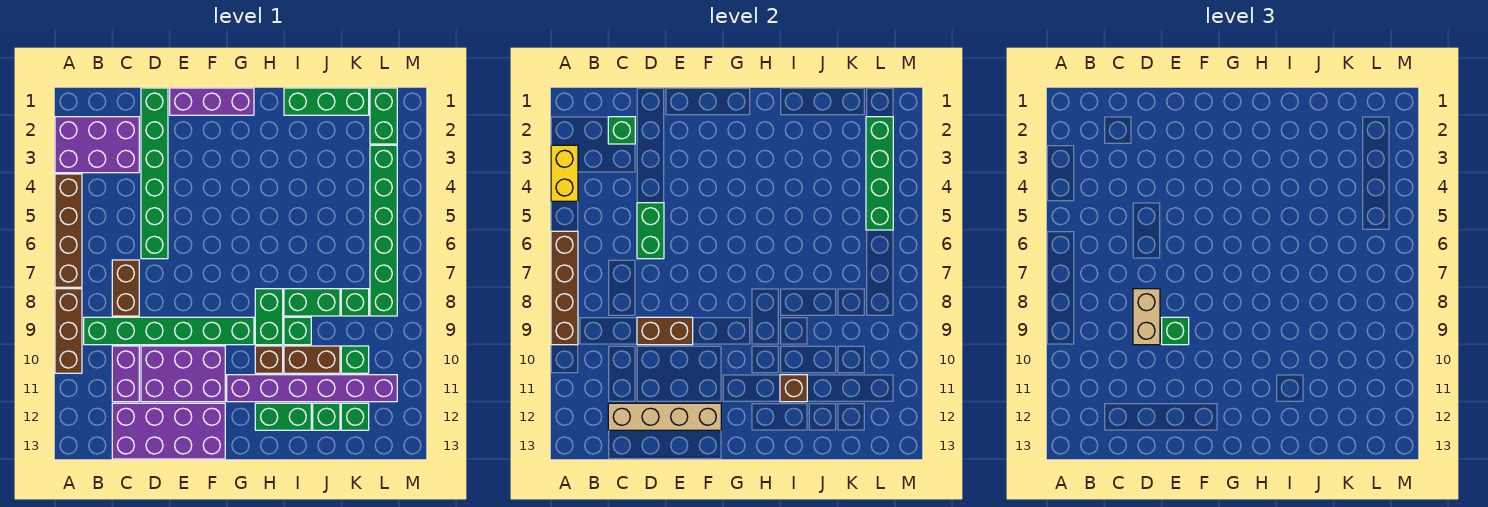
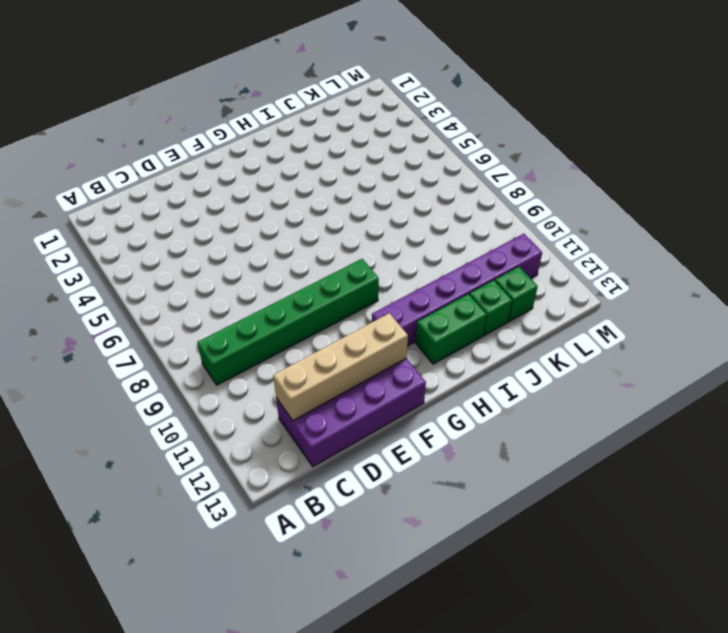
none -> purple 2x3 brick [55,117,139,173]
none -> brown 1x4 brick [55,174,82,287]
none -> brown 1x3 brick [55,289,82,373]
none -> brown 1x2 brick [112,260,139,316]

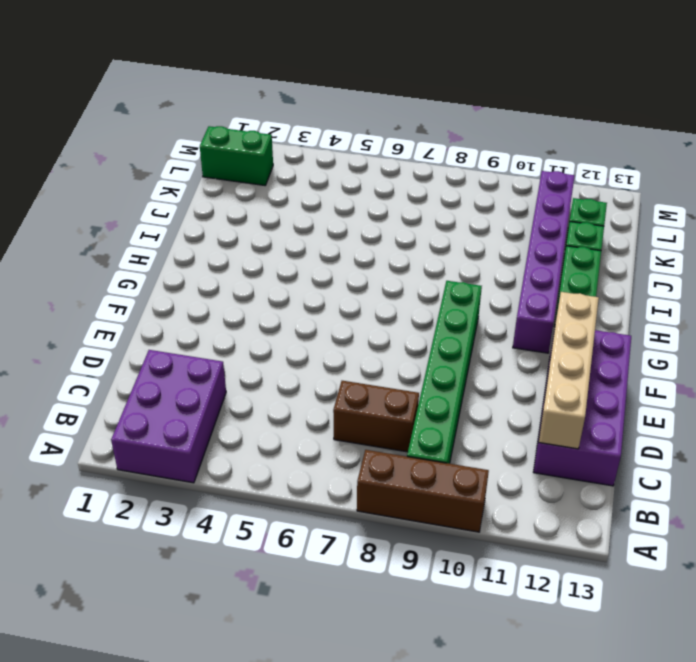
none -> brown 1x4 brick [55,174,82,287]
none -> purple 1x2 brick [112,346,139,402]
none -> green 1x6 brick [141,88,168,259]
none -> purple 2x3 brick [141,346,225,402]

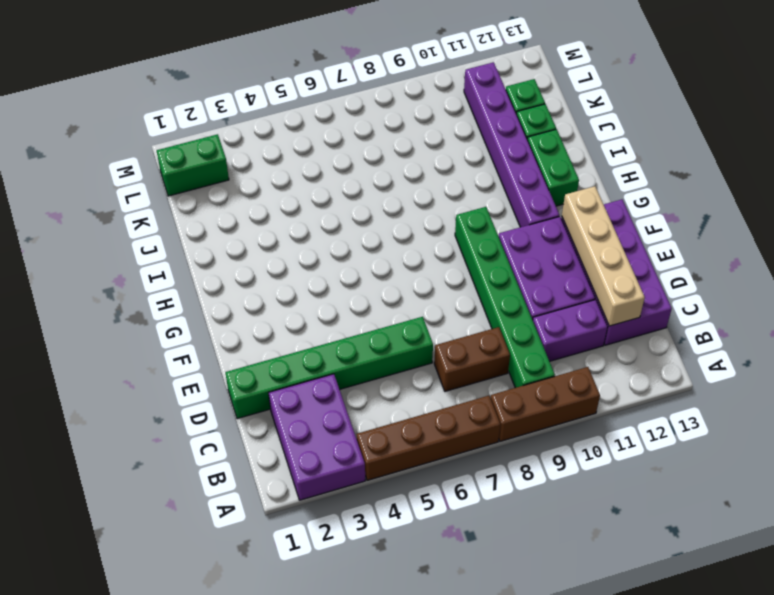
none -> purple 1x3 brick [170,88,254,115]
none -> green 1x2 brick [255,289,283,345]
none -> brown 1x1 brick [255,346,283,373]
none -> green 1x3 brick [284,88,369,115]

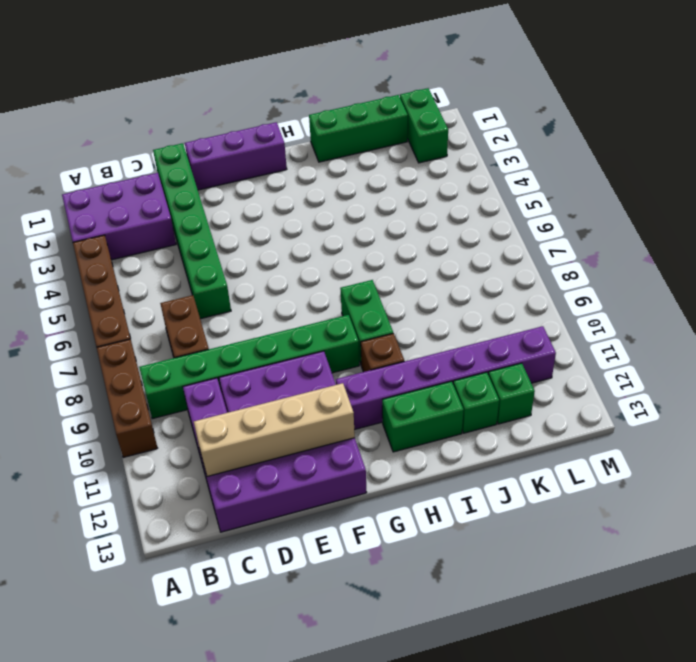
none -> green 1x2 brick [284,289,340,316]
none -> green 1x1 brick [284,317,311,345]
none -> brown 1x2 brick [284,346,340,373]
none -> green 1x1 brick [341,289,369,316]

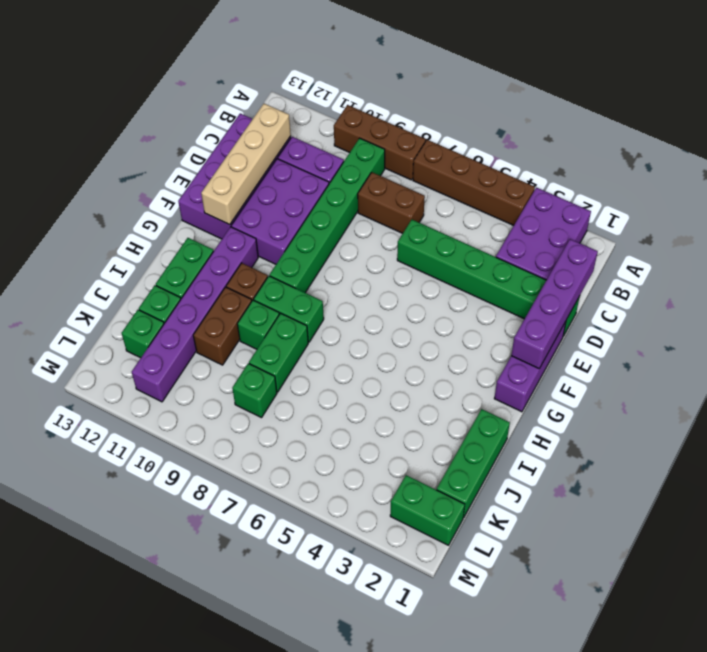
purple 1x4 brick [511,239,598,368] -> none
none -> green 1x1 brick [341,346,369,373]
none -> green 1x6 brick [370,145,397,316]
none -> yellow 1x2 brick [551,145,578,201]
none -> brown 1x4 brick [551,231,578,345]

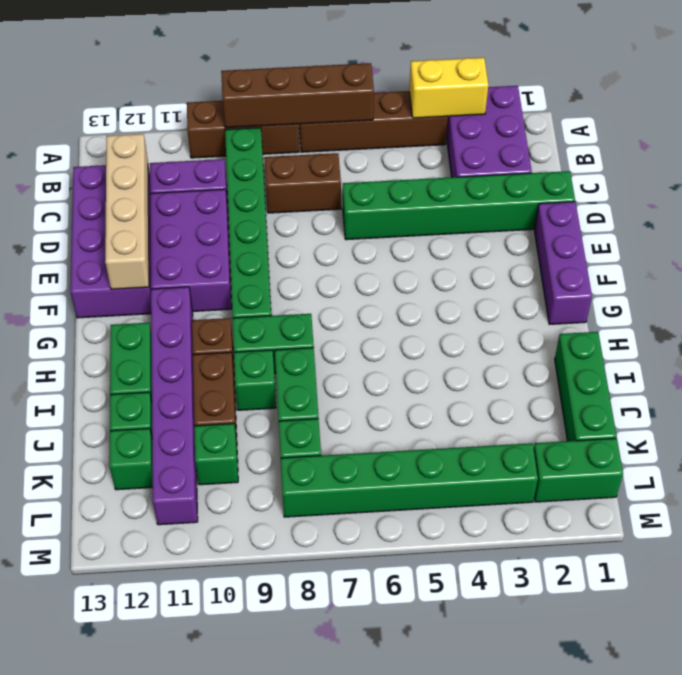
none -> green 1x1 brick [608,117,635,144]
none -> green 1x2 brick [637,203,664,259]
none -> brown 1x2 brick [637,317,693,345]
none -> brown 1x1 brick [780,375,807,402]

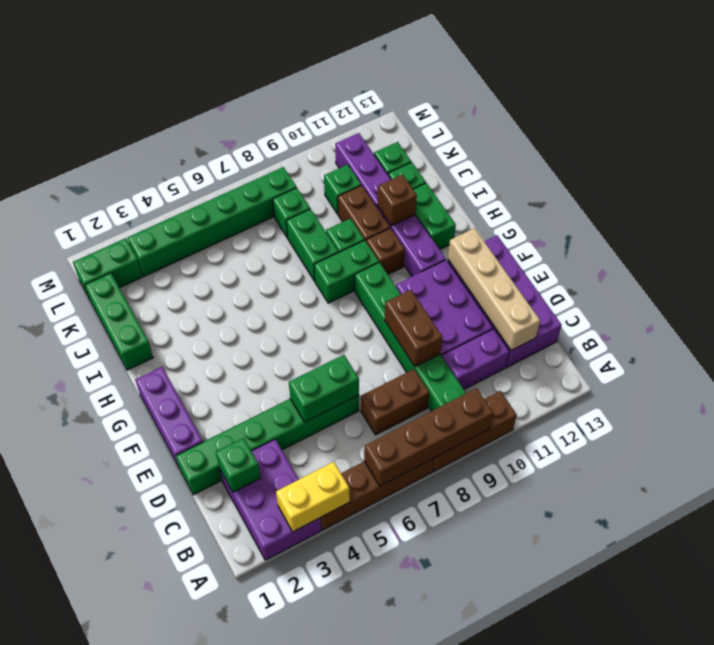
none -> green 1x4 brick [866,117,893,230]
none -> tan 1x2 brick [1133,289,1160,345]
none -> green 1x1 brick [1162,317,1189,345]

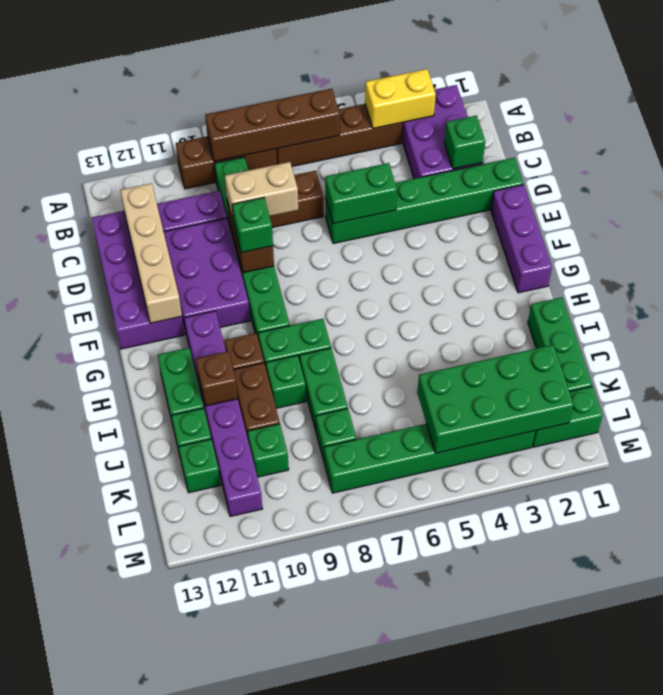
green 2x4 brick [417,345,574,453] -> green 1x4 brick [866,117,893,230]

